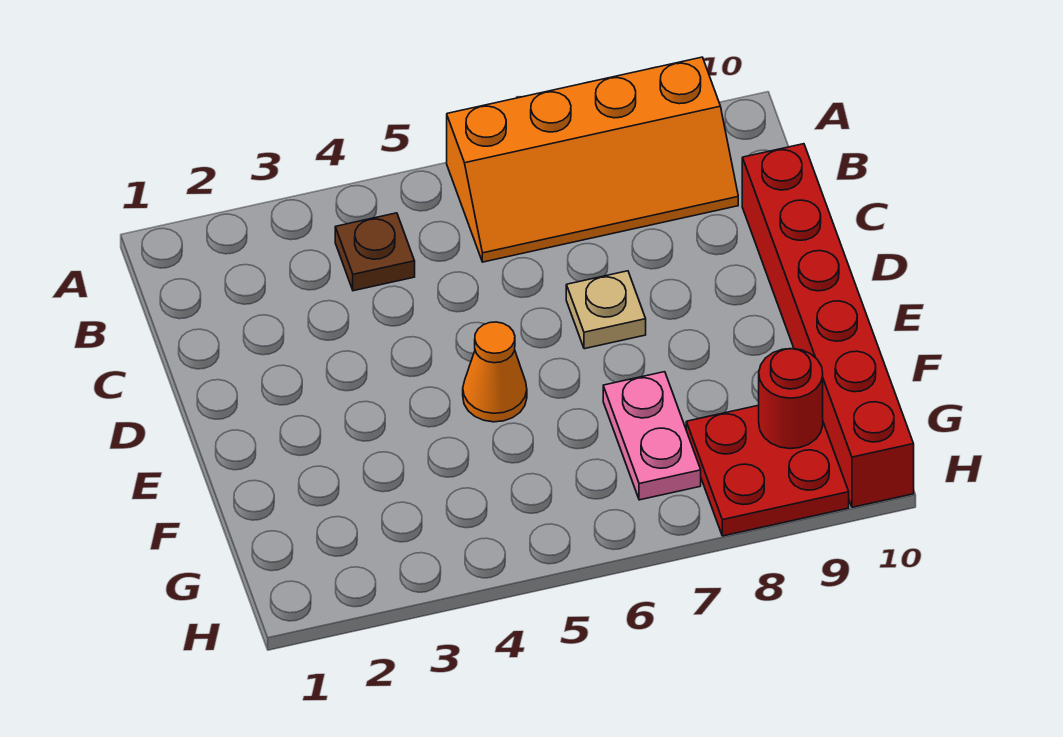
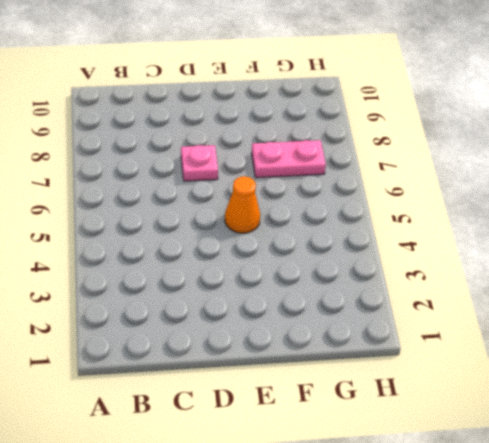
pink 1x1 plate [181,145,218,181] -> tan 1x1 plate [566,271,646,349]
none -> orange 2x4 slope [447,57,738,262]
none -> brown 1x1 plate [335,213,415,291]

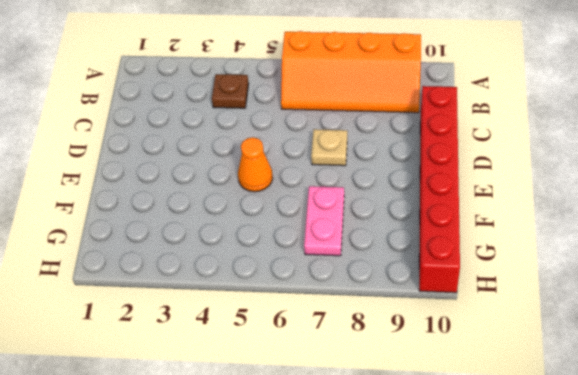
none -> red 2x2 plate [686,405,849,536]
none -> red 1x1 round brick [759,349,823,449]

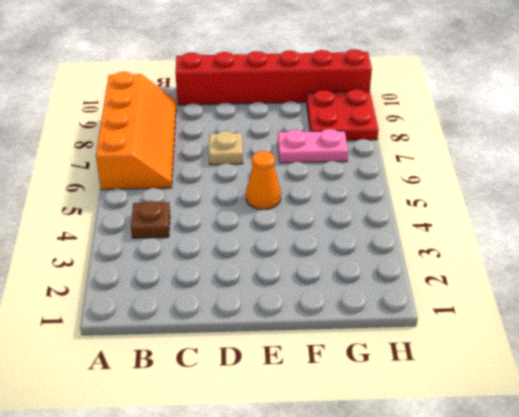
none -> red 1x1 round brick [759,349,823,449]

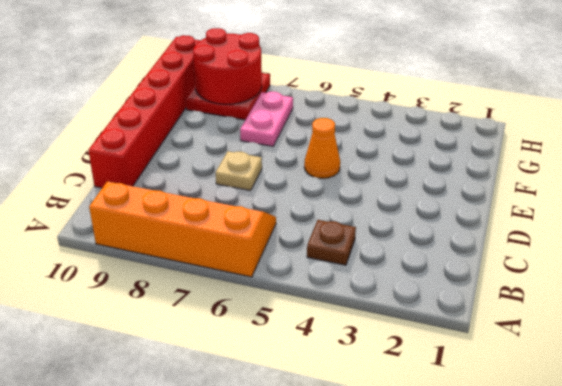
red 2x2 round brick [193,28,262,104] -> red 1x1 round brick [759,349,823,449]

